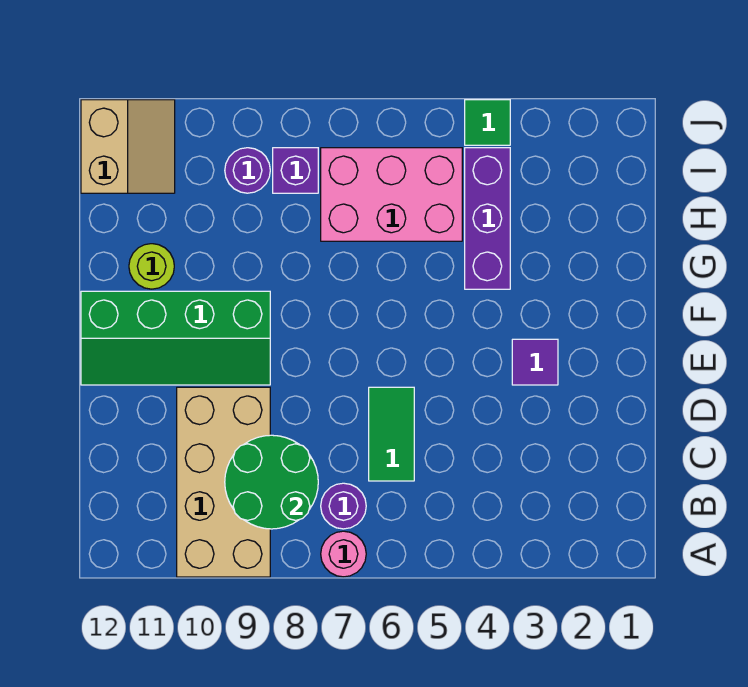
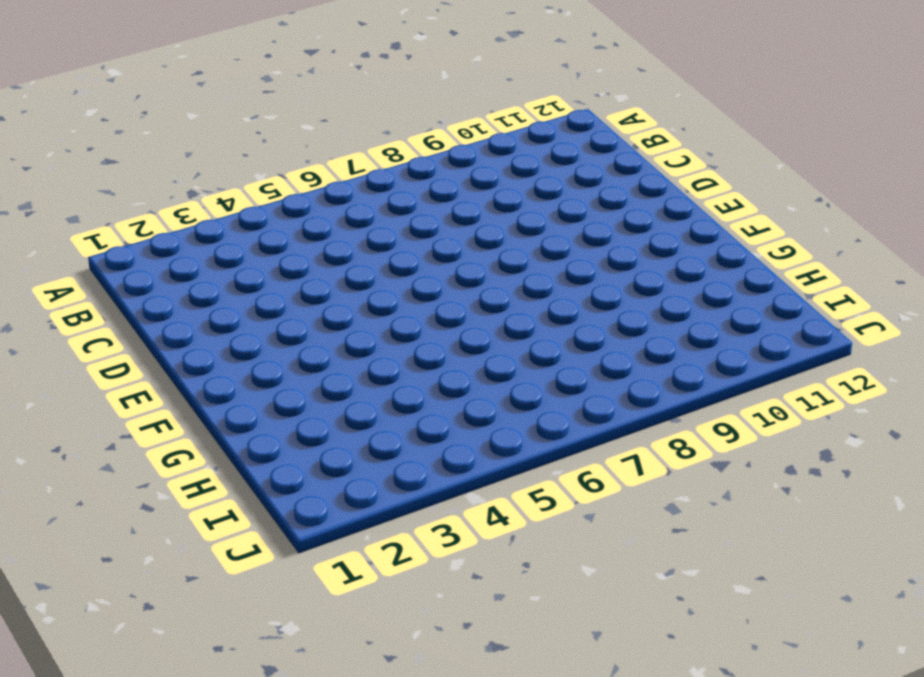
none -> pink 1x1 round brick [321,531,366,577]
none -> tan 2x4 brick [177,387,270,577]
none -> purple 1x1 round brick [321,483,366,529]

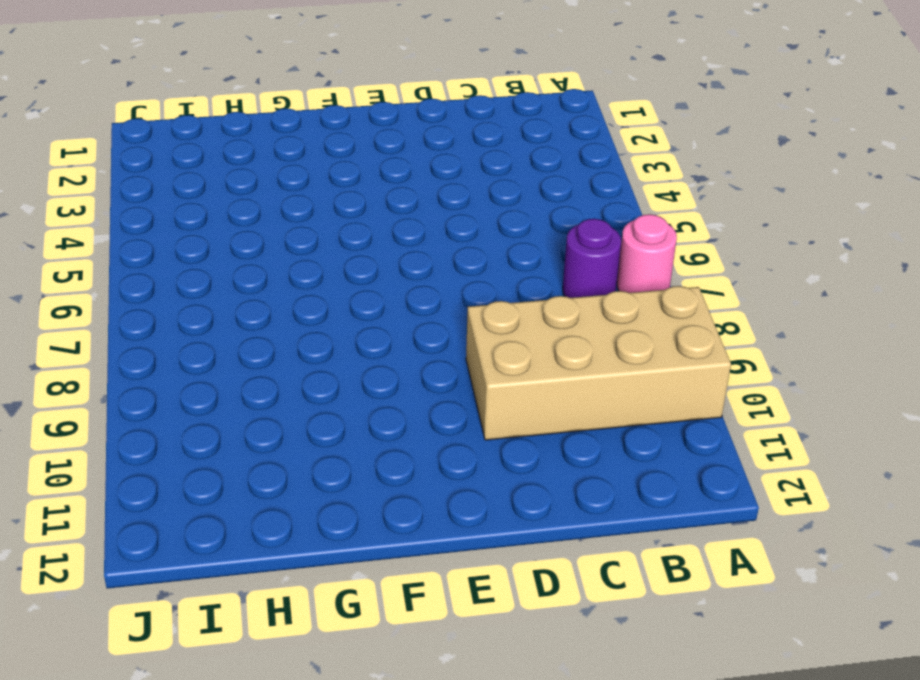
none -> green 1x2 tile [369,387,414,481]
none -> purple 1x1 tile [512,339,558,385]
none -> green 2x4 slope [81,291,270,385]

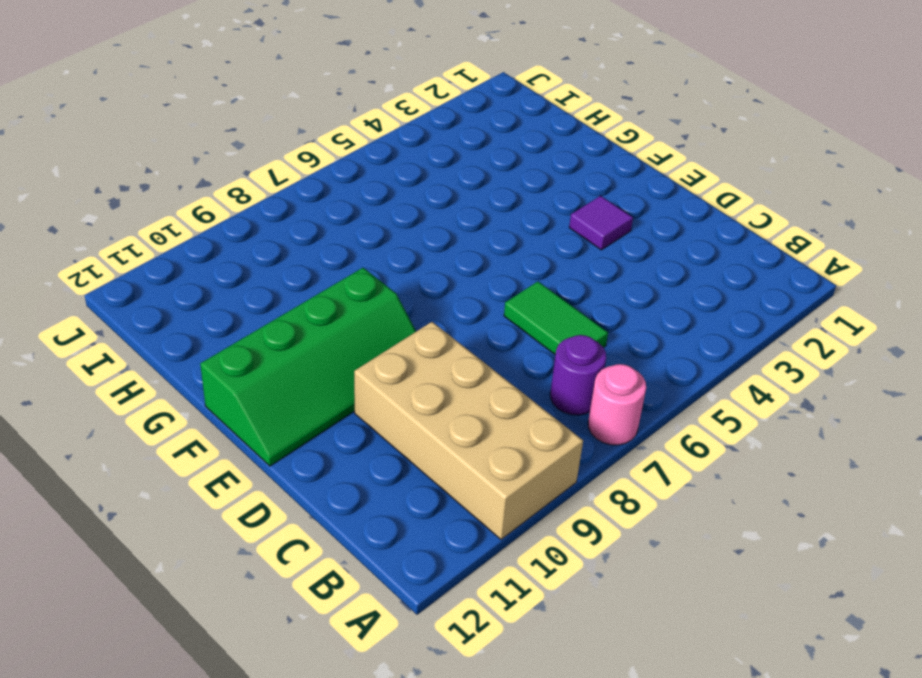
none -> purple 1x3 brick [465,148,510,289]
none -> lime 1x1 round brick [129,244,174,289]
none -> pink 2x3 brick [321,148,462,241]

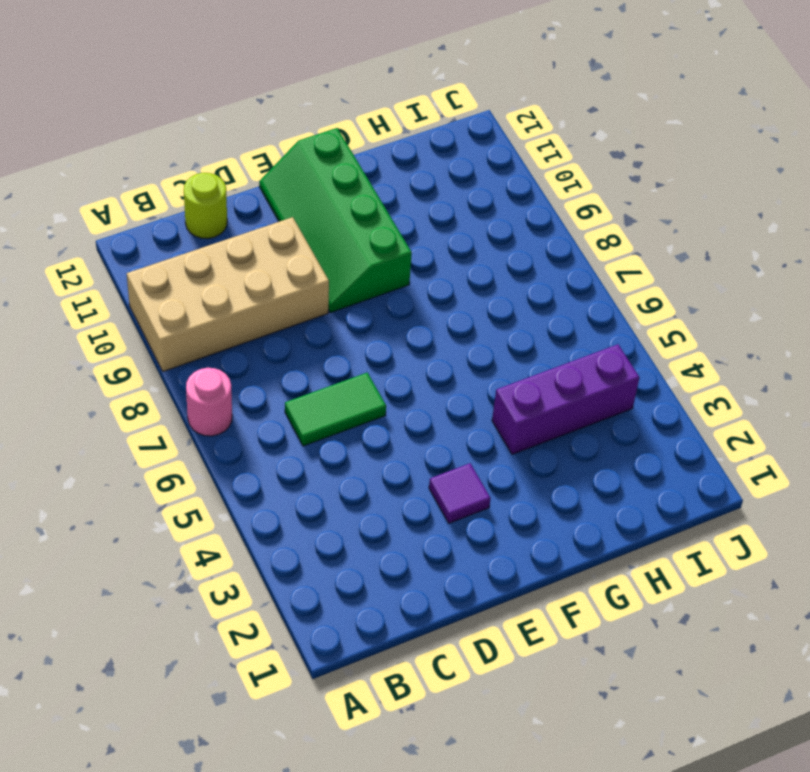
lime 1x1 round brick [184,173,227,239] -> lime 1x1 round brick moved to [129,244,174,289]
none -> purple 1x1 round brick [321,483,366,529]
none -> pink 2x3 brick [321,148,462,241]
none -> purple 1x1 brick [273,148,318,193]

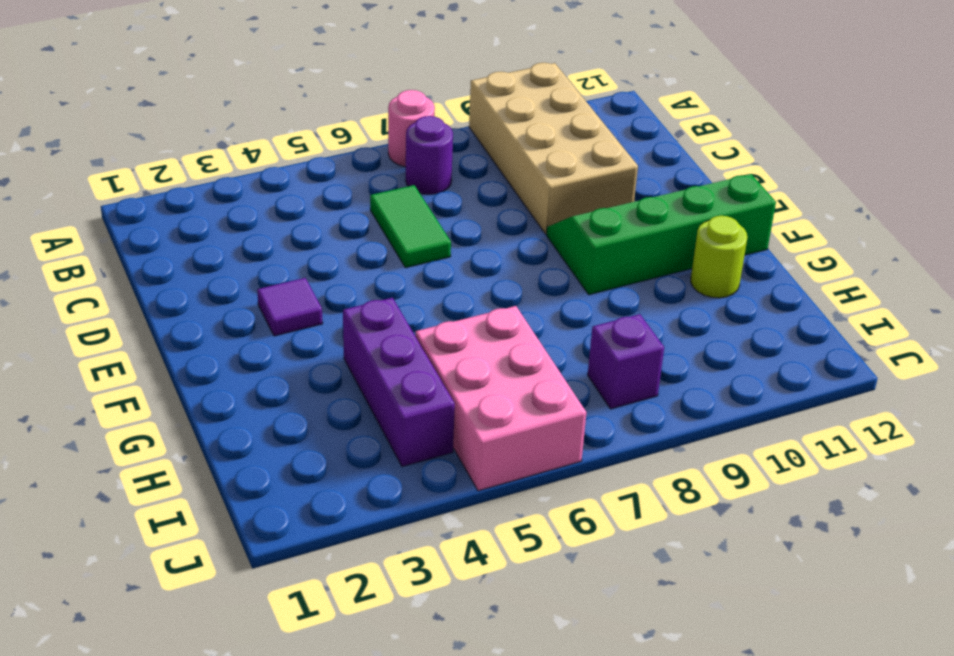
pink 2x3 brick [415,306,586,491] -> pink 2x3 brick turned to [321,148,462,241]
none -> purple 1x1 round brick [225,148,270,193]
none -> tan 2x2 slope [81,100,175,193]
none -> green 1x1 tile [465,100,510,145]

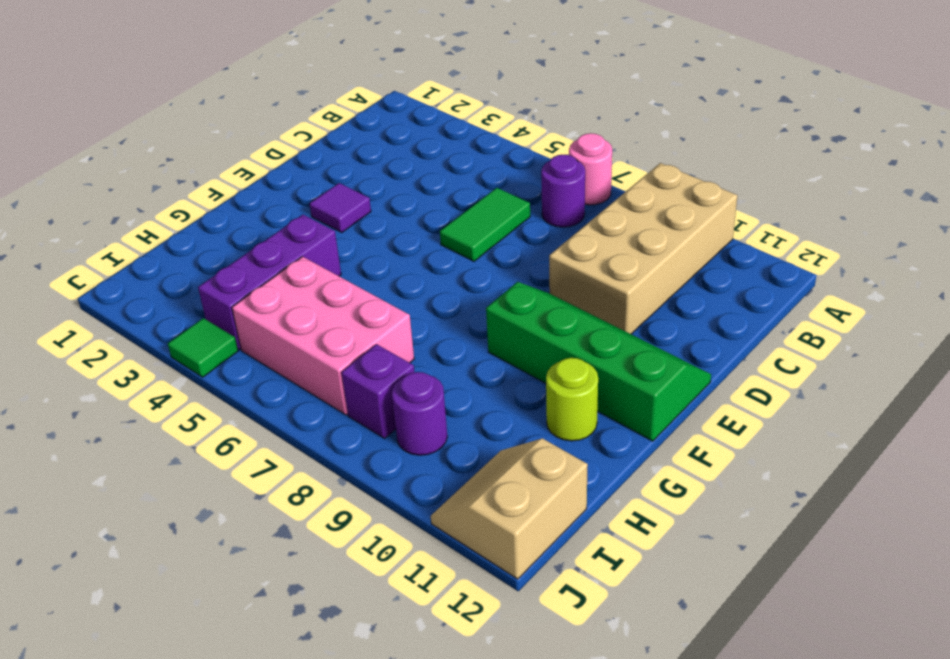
none -> green 2x2 round brick [225,435,318,529]

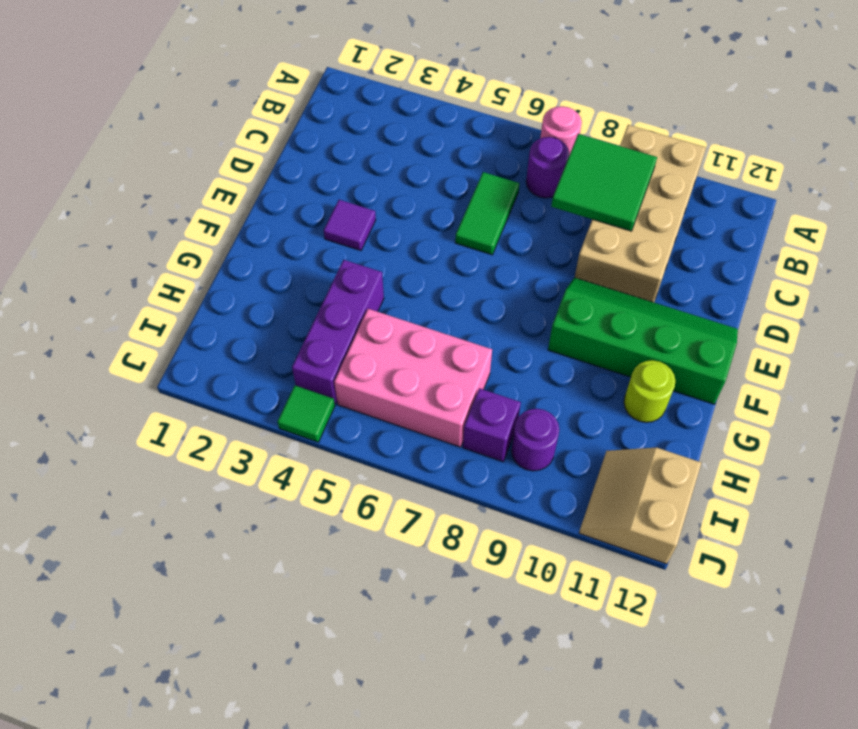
green 2x2 tile [551,134,657,231] -> green 2x2 round brick [225,435,318,529]

